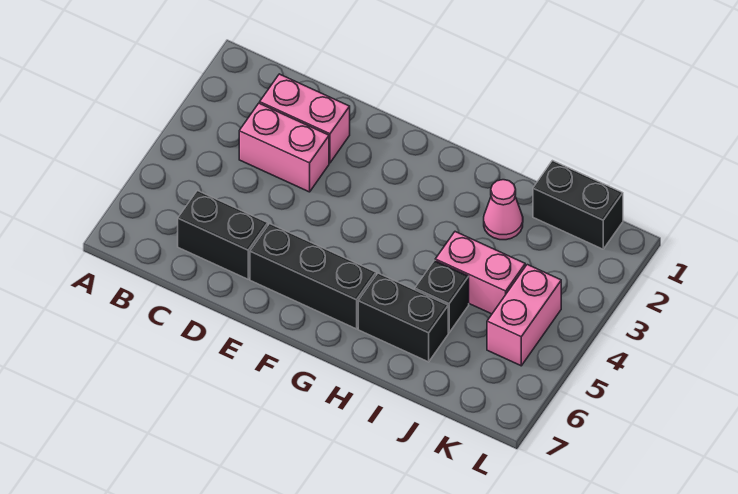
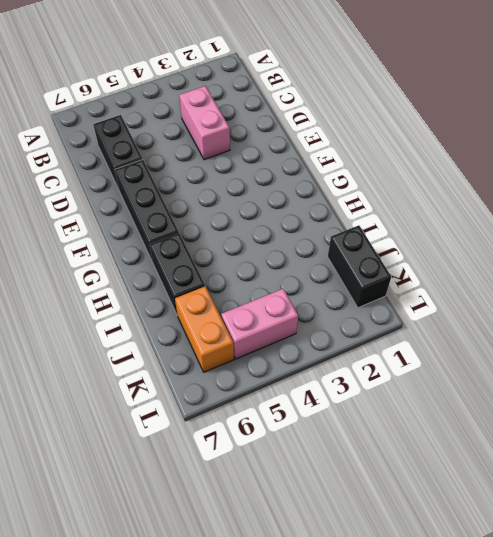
orange 1x2 brick [175,286,234,372] -> none
none -> pink 1x2 brick [260,74,350,163]
none -> pink 1x1 cone [484,180,523,240]

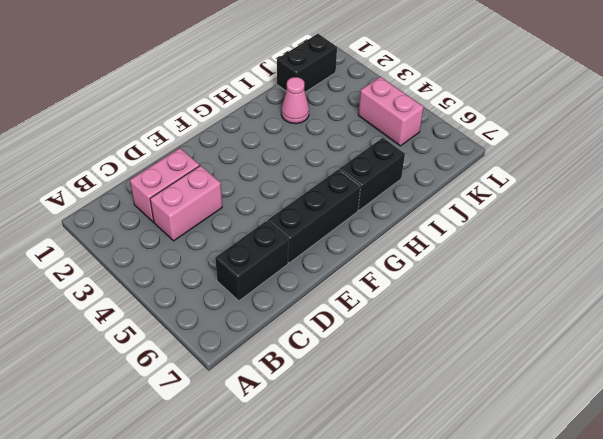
none -> pink 1x2 brick [435,232,525,314]
none -> black 1x1 brick [415,261,469,333]

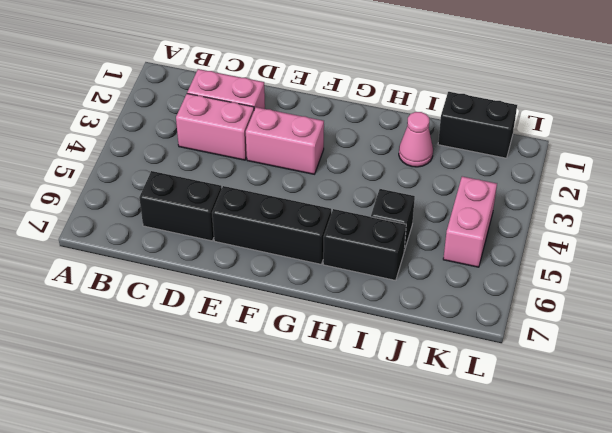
pink 1x2 brick [246,107,324,174] -> pink 1x2 brick moved to [435,232,525,314]

